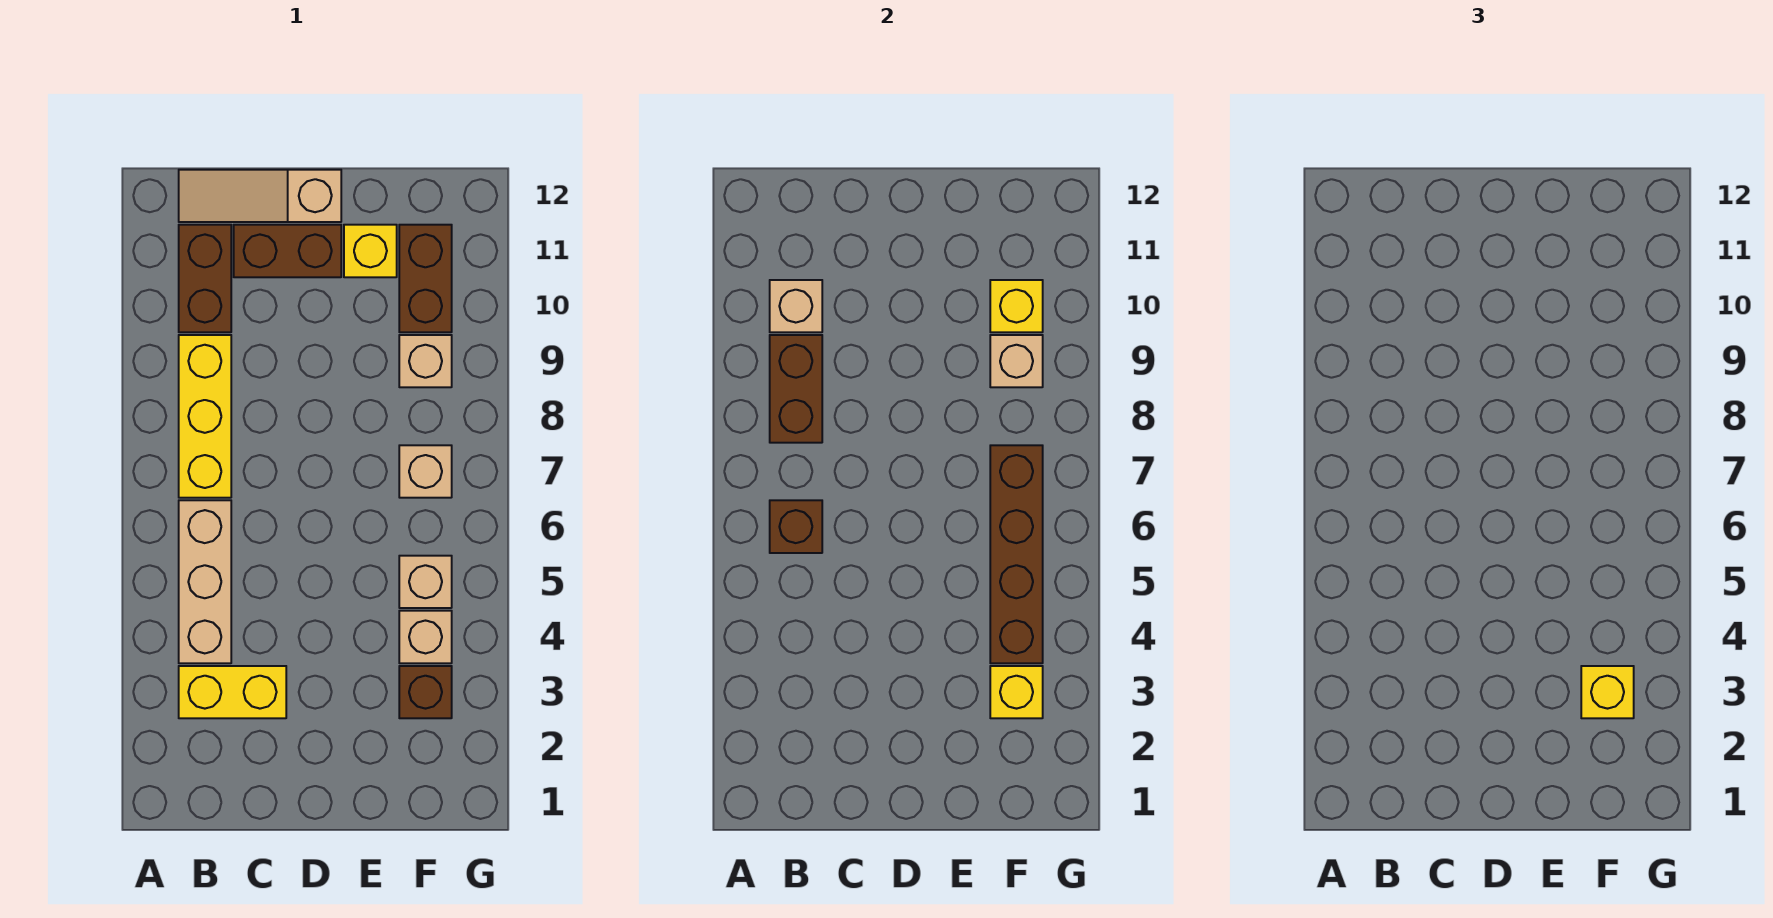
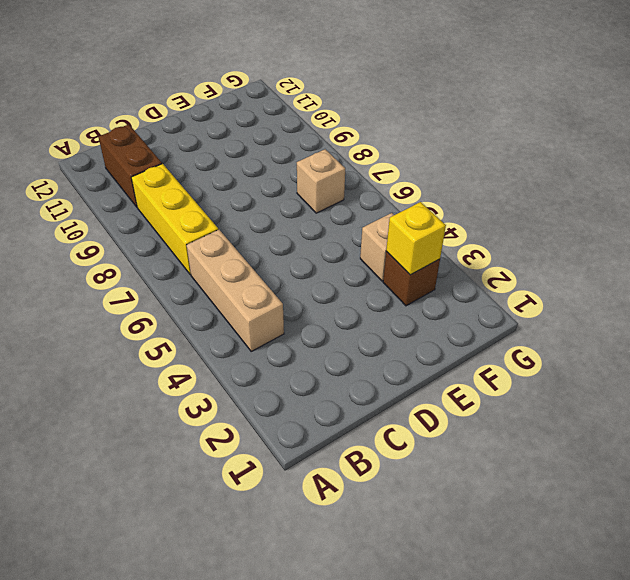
none -> yellow 1x2 brick [179,666,286,718]
none -> tan 1x3 slope [179,170,341,222]
none -> brown 1x2 brick [234,225,341,277]

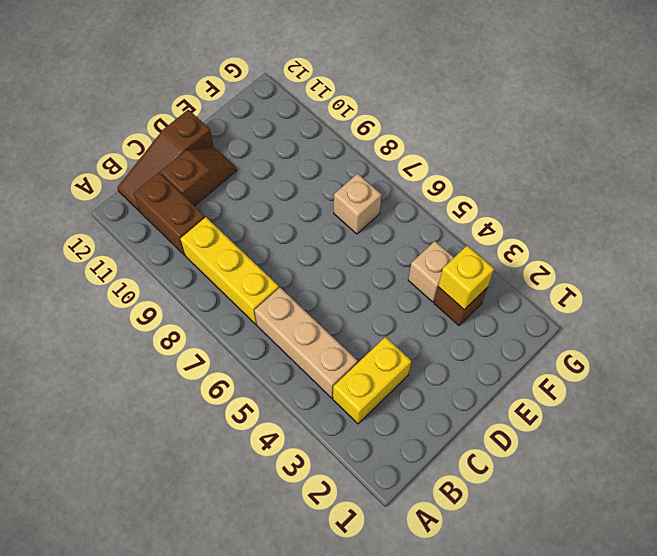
brown 1x3 slope [117,110,214,211] -> tan 1x3 slope [179,170,341,222]
brown 1x2 slope [160,148,237,206] -> brown 1x2 brick [234,225,341,277]
none -> yellow 1x1 brick [344,225,397,277]
none -> tan 1x1 brick [399,556,452,608]
none -> tan 1x1 brick [399,335,452,387]

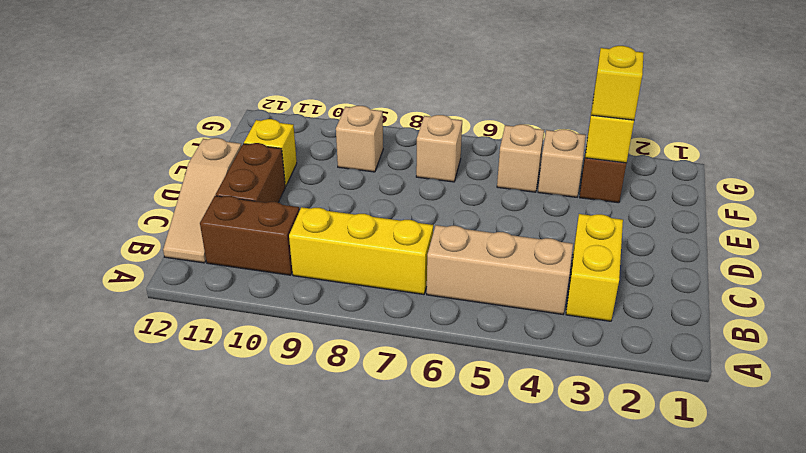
none -> brown 1x2 brick [399,225,452,332]
none -> brown 1x1 brick [770,500,822,553]
none -> brown 1x2 brick [770,335,822,443]

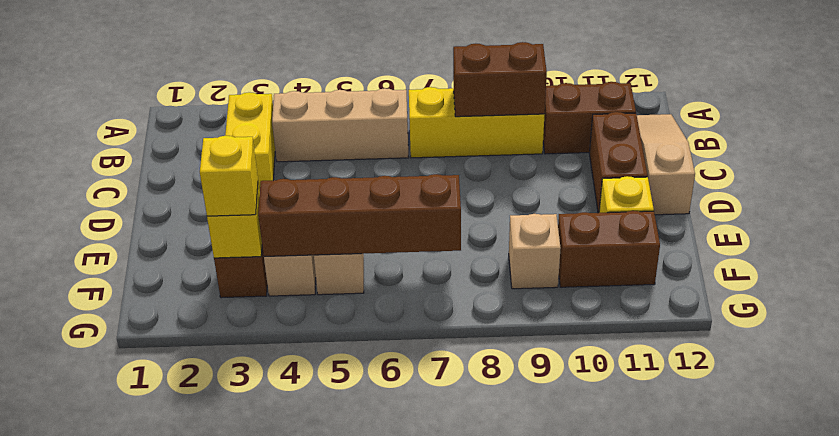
none -> tan 1x1 brick [399,445,452,498]
none -> brown 1x1 brick [770,500,822,553]
none -> tan 1x1 brick [770,280,822,332]

